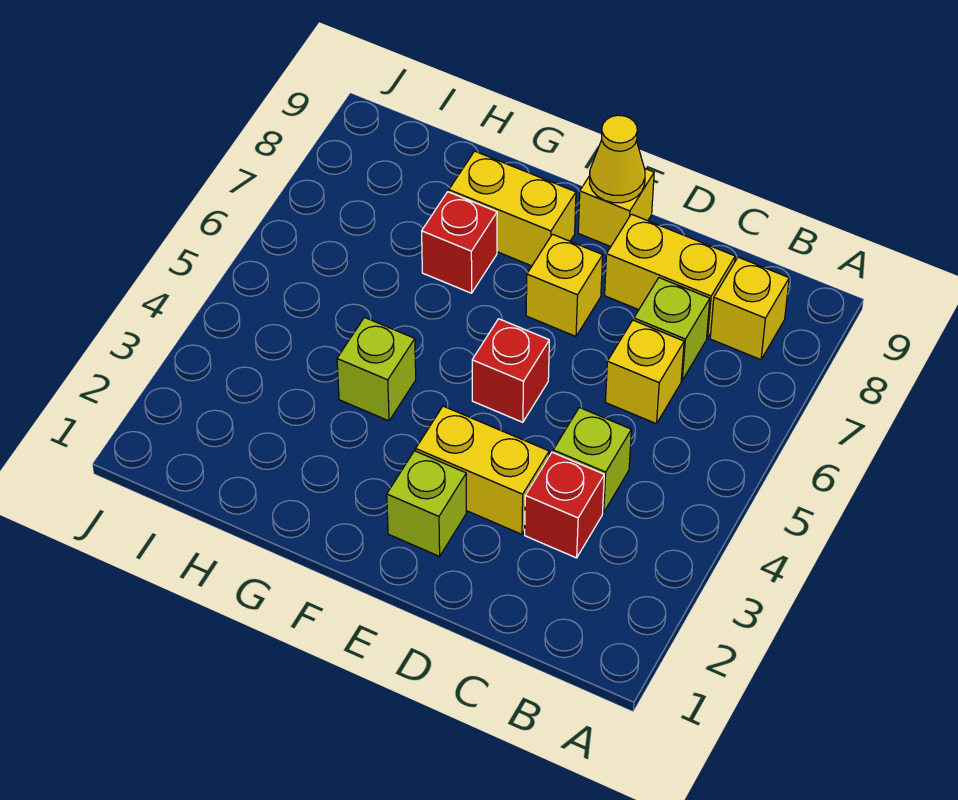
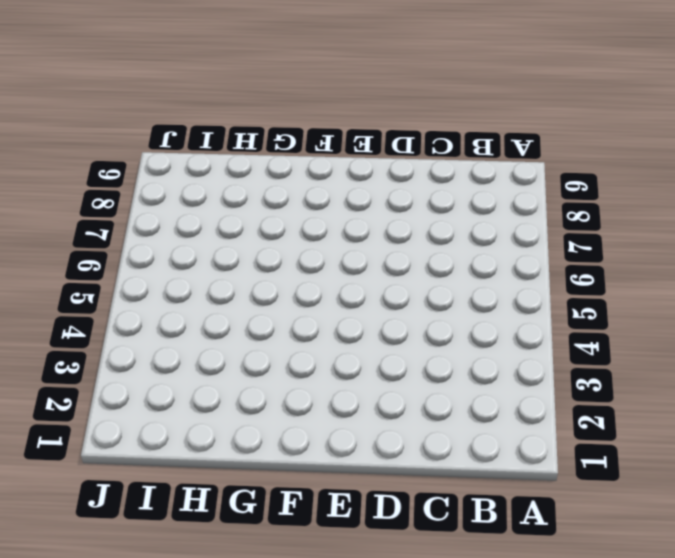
none -> yellow 1x1 brick [710,257,789,360]
none -> red 1x1 brick [525,452,604,558]
none -> lime 1x1 brick [553,407,631,512]

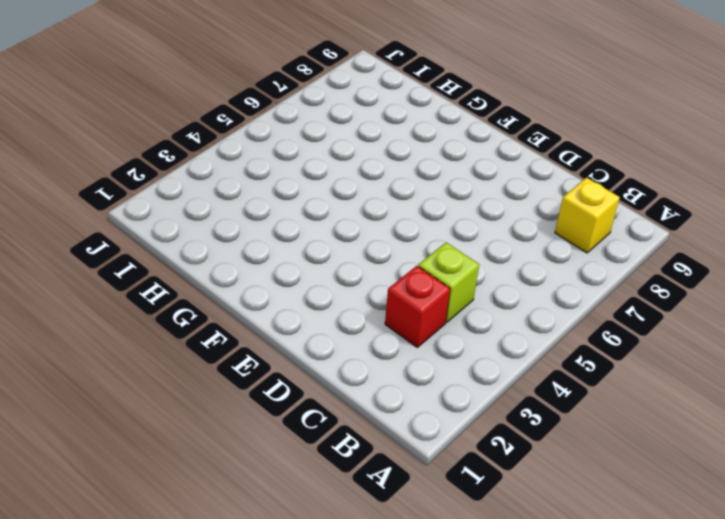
none -> yellow 1x1 brick [606,320,684,424]
none -> lime 1x1 brick [634,278,710,380]
none -> yellow 1x2 brick [605,214,735,338]

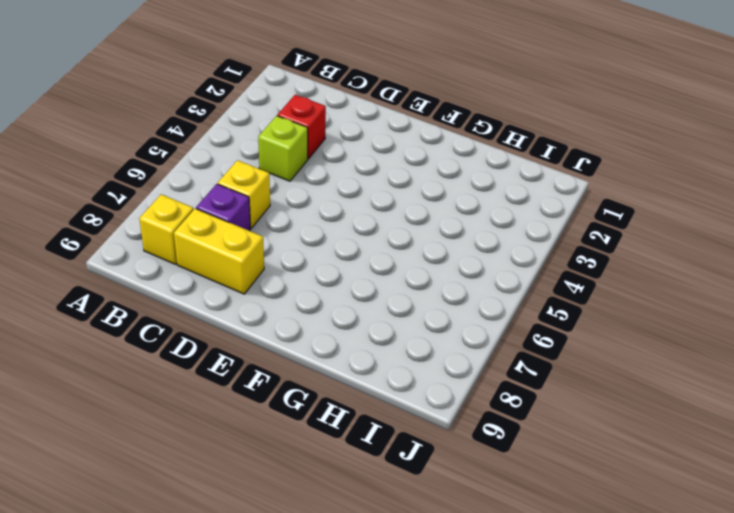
purple 1x1 brick [196,184,250,231] -> lime 1x1 brick [634,278,710,380]
none -> yellow 1x2 brick [416,406,549,534]
none -> lime 1x1 brick [387,451,466,556]
none -> red 1x1 brick [472,319,549,422]

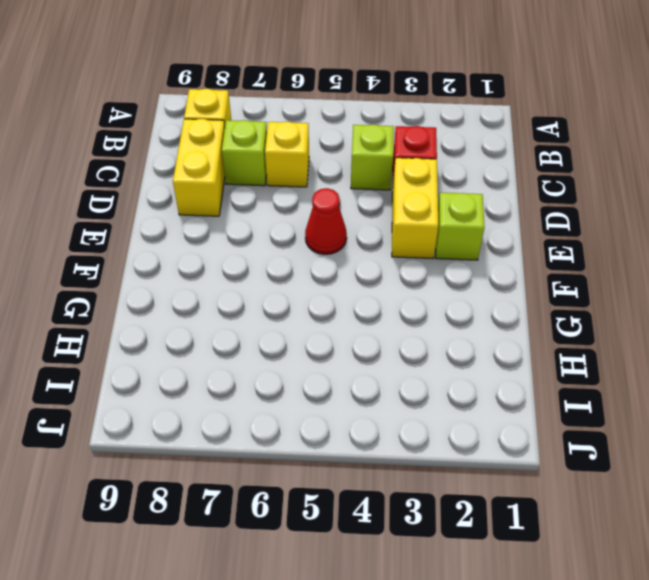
red 1x1 cone [305,188,347,254] -> red 1x1 brick [472,319,549,422]
none -> yellow 1x1 brick [526,234,603,336]
none -> yellow 1x1 brick [578,168,654,247]
none -> yellow 1x2 brick [449,151,576,266]

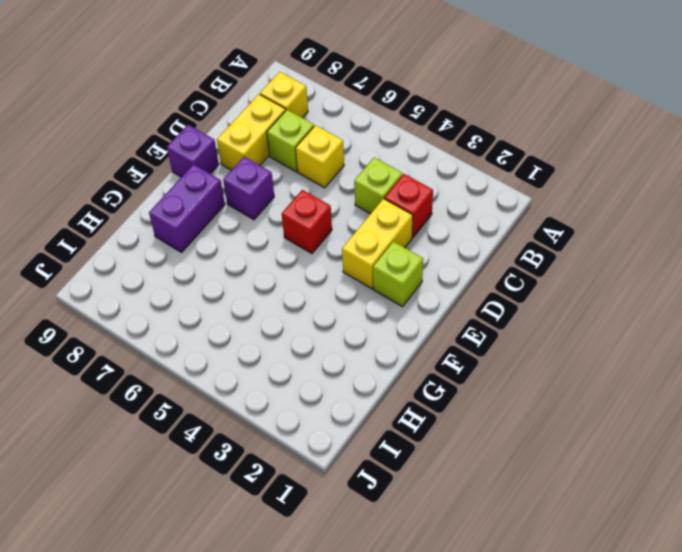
purple 1x1 brick [223,157,274,220] -> yellow 1x1 brick [526,234,603,336]
purple 1x1 brick [167,125,219,177] -> yellow 1x1 brick [578,168,654,247]
purple 1x2 brick [149,164,225,252] -> yellow 1x2 brick [449,151,576,266]
none -> lime 1x1 brick [337,317,416,421]
none -> red 1x1 brick [422,192,497,293]
none -> yellow 1x1 cone [590,115,645,203]

